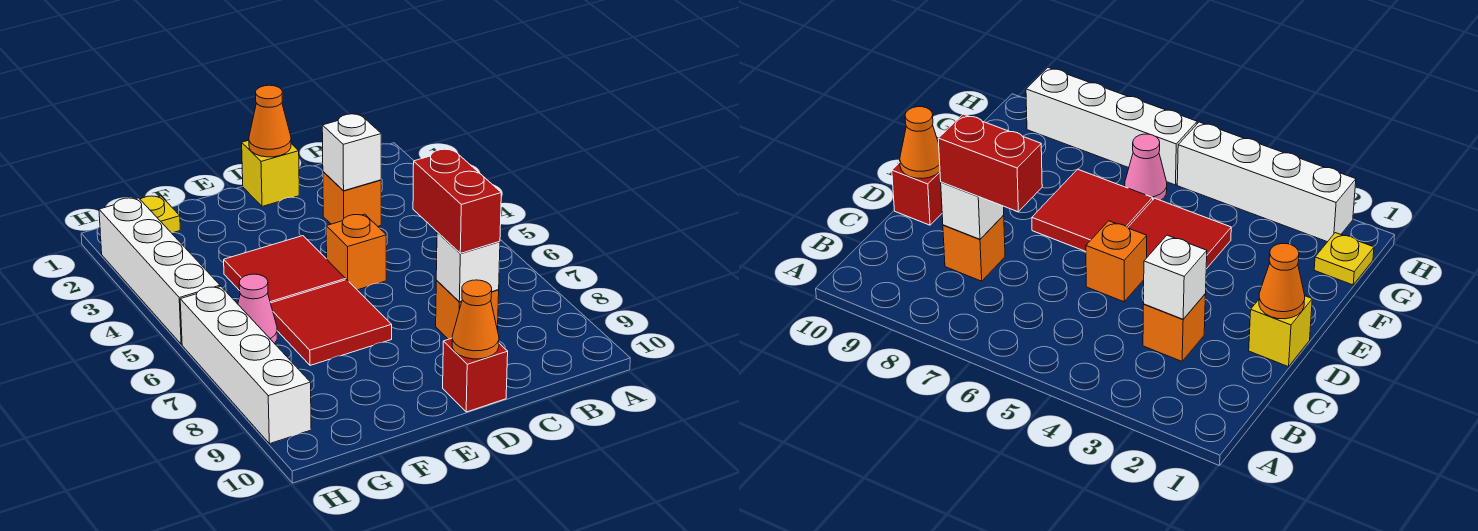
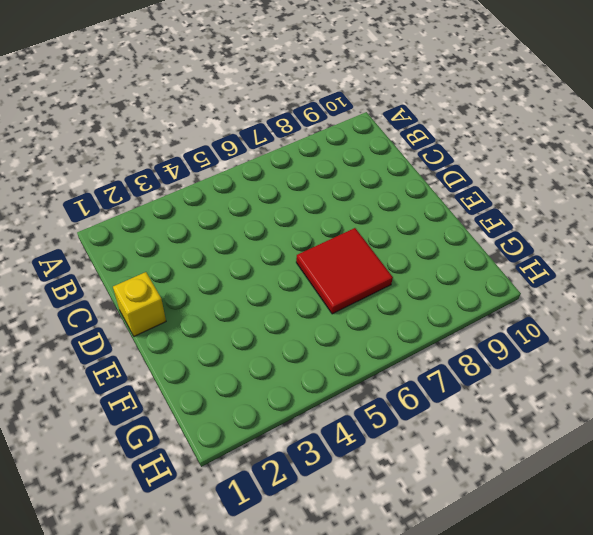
none -> orange 1x1 brick [323,172,381,226]
none -> orange 1x1 brick [436,281,499,339]
none -> orange 1x1 brick [326,214,386,290]

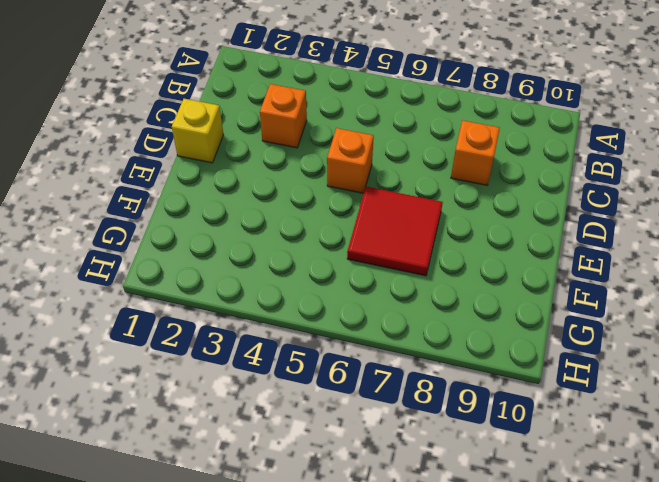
none -> red 1x1 brick [443,338,508,412]
none -> red 2x2 tile [224,236,346,303]
none -> yellow 1x1 plate [140,196,180,233]

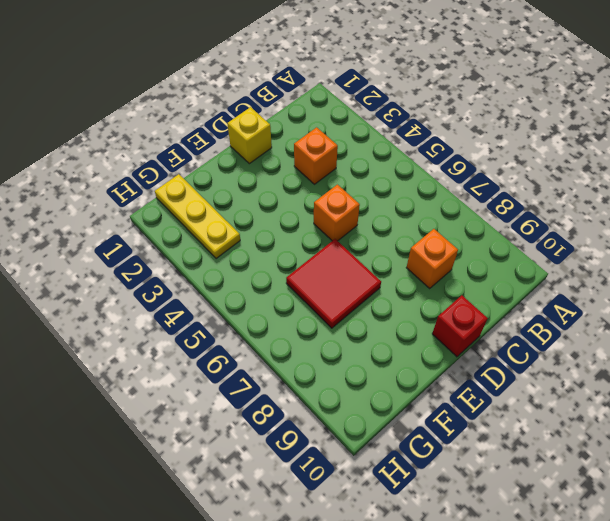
yellow 1x3 plate [155,174,240,259] -> yellow 1x1 plate [140,196,180,233]
none -> red 2x2 tile [224,236,346,303]
none -> pink 1x1 cone [238,274,277,343]
none -> white 1x4 brick [99,198,220,344]

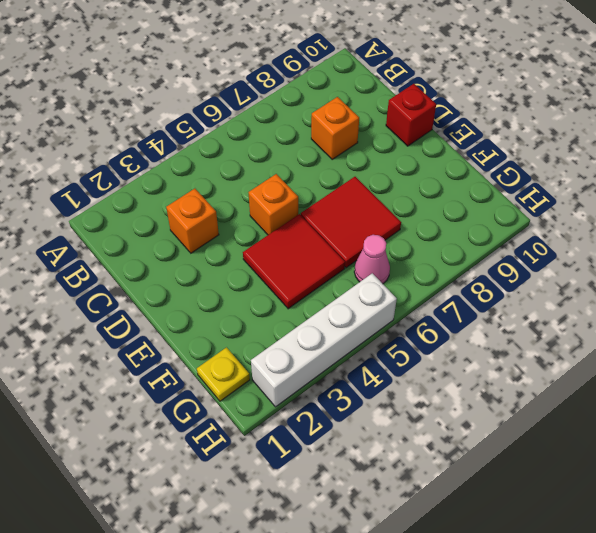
none -> yellow 1x1 brick [242,140,299,206]
none -> white 1x4 brick [180,287,311,444]
none -> white 1x1 brick [322,114,381,191]

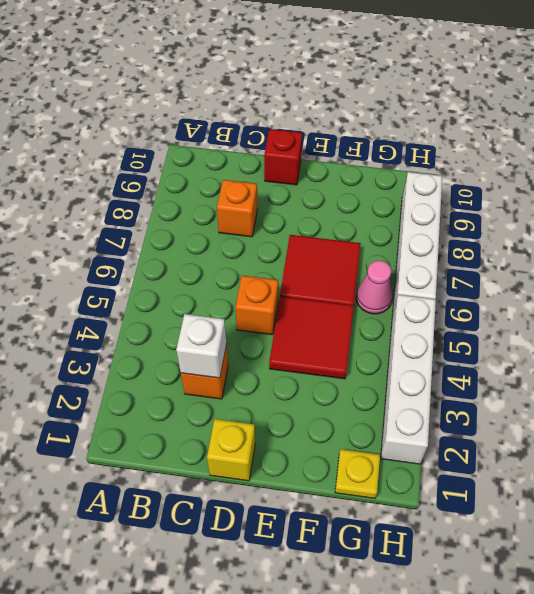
none -> white 1x1 brick [436,232,500,302]
none -> orange 1x1 cone [249,85,291,157]
none -> orange 1x1 cone [452,280,499,359]

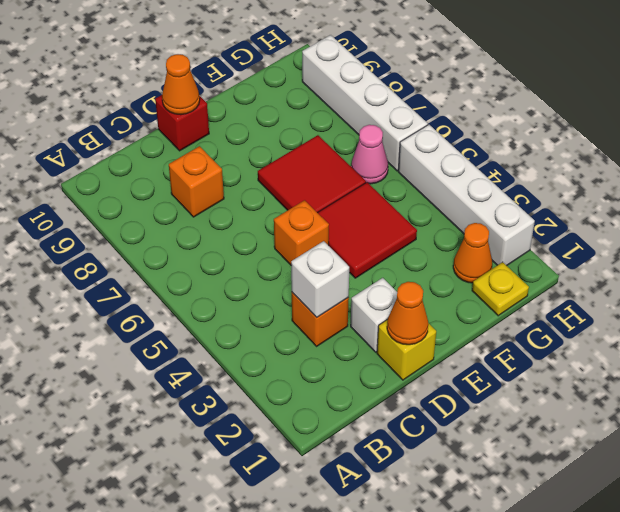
white 1x1 brick [351,278,397,352] -> white 1x1 brick moved to [436,232,500,302]
orange 1x1 cone [453,223,492,283] -> none
none -> red 1x2 brick [413,149,501,253]

